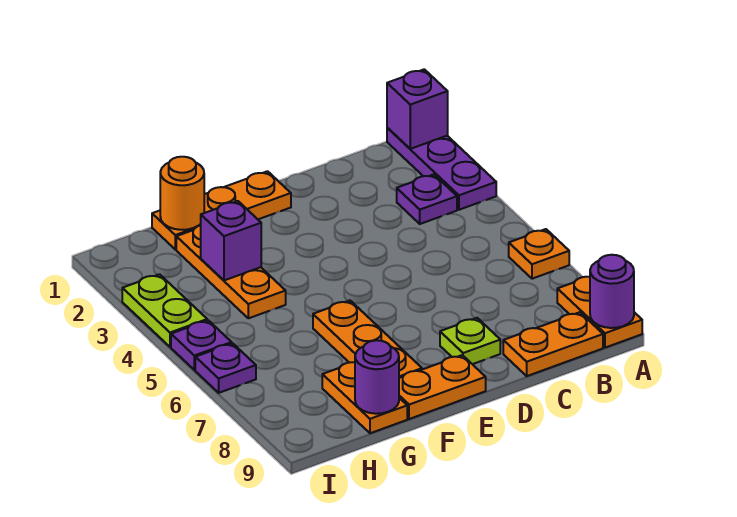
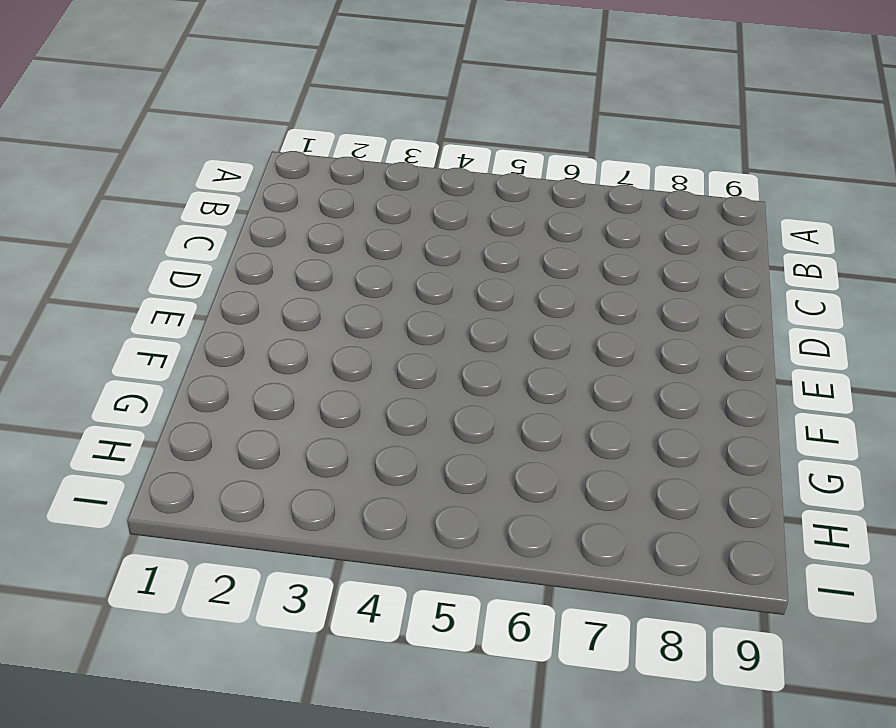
none -> purple 1x3 plate [387,128,496,210]
none -> orange 1x1 plate [509,229,569,279]
none -> orange 1x2 plate [557,277,642,348]

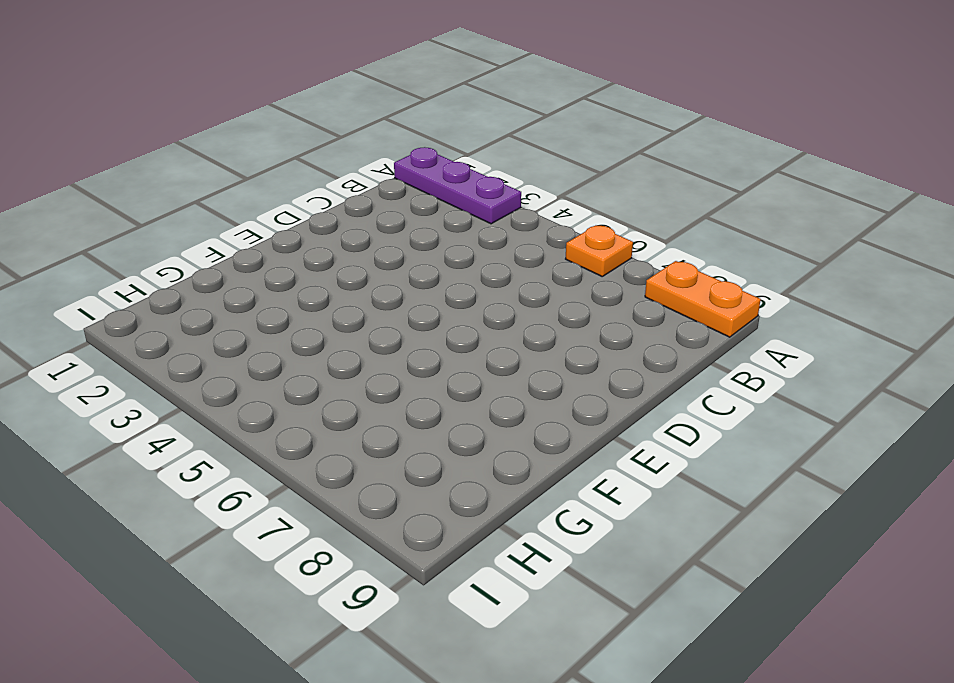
none -> purple 1x1 plate [397,174,457,224]
none -> orange 1x2 plate [503,312,603,376]
none -> lime 1x1 plate [440,318,500,364]

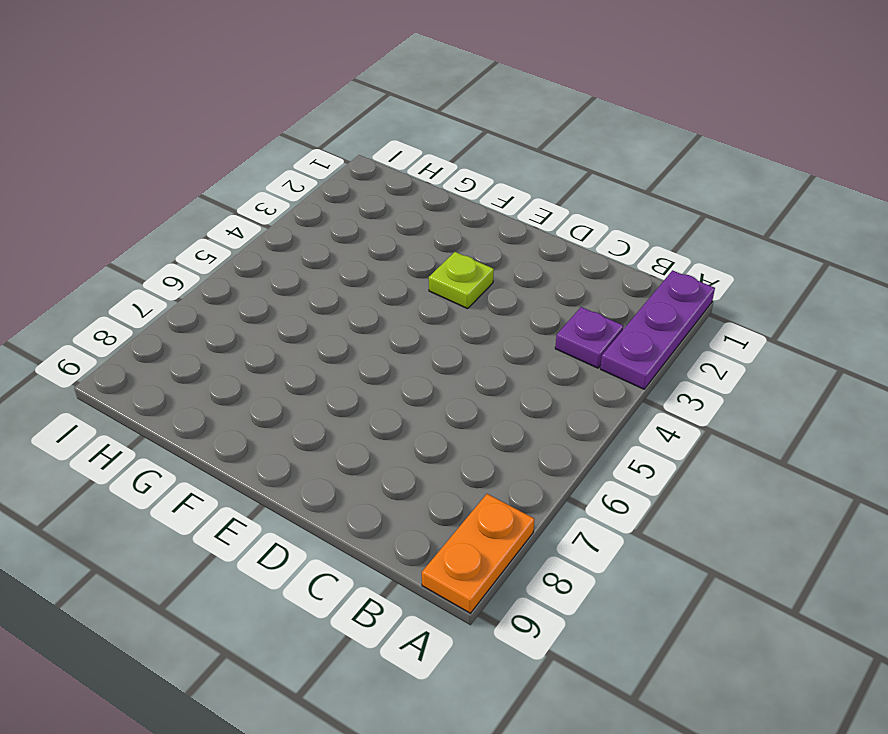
lime 1x1 plate [429,252,494,309] -> lime 1x1 plate moved to [440,318,500,364]
none -> orange 1x1 plate [509,229,569,279]
none -> orange 1x2 plate [503,312,603,376]
none -> orange 1x3 plate [152,171,291,249]

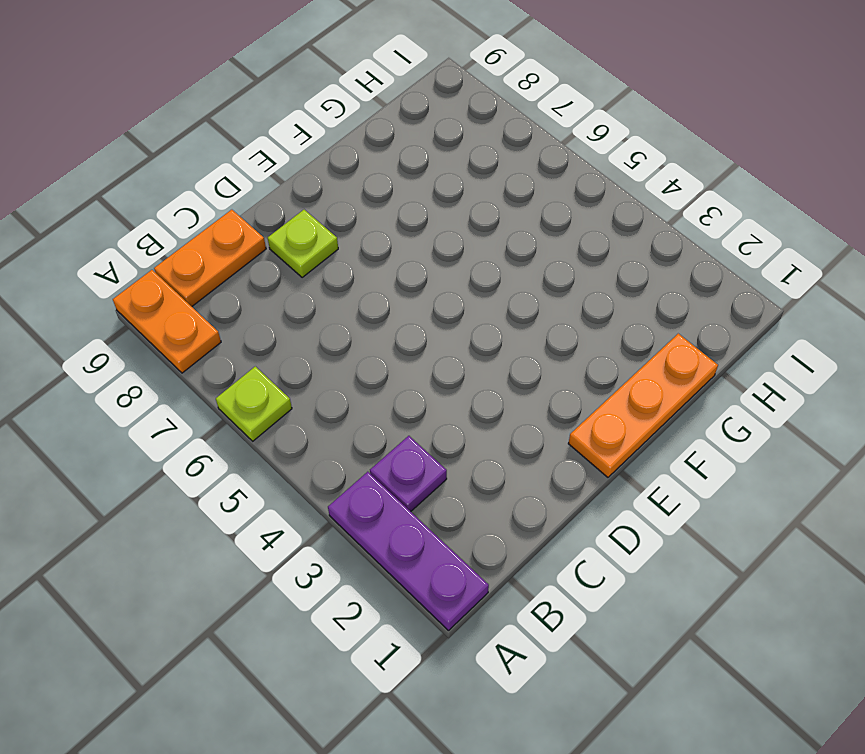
lime 1x1 plate [216,366,292,441] -> orange 1x1 plate [509,229,569,279]
none -> orange 1x2 plate [399,355,486,419]
none -> orange 1x3 plate [313,301,422,378]
none -> orange 1x3 plate [176,225,286,318]

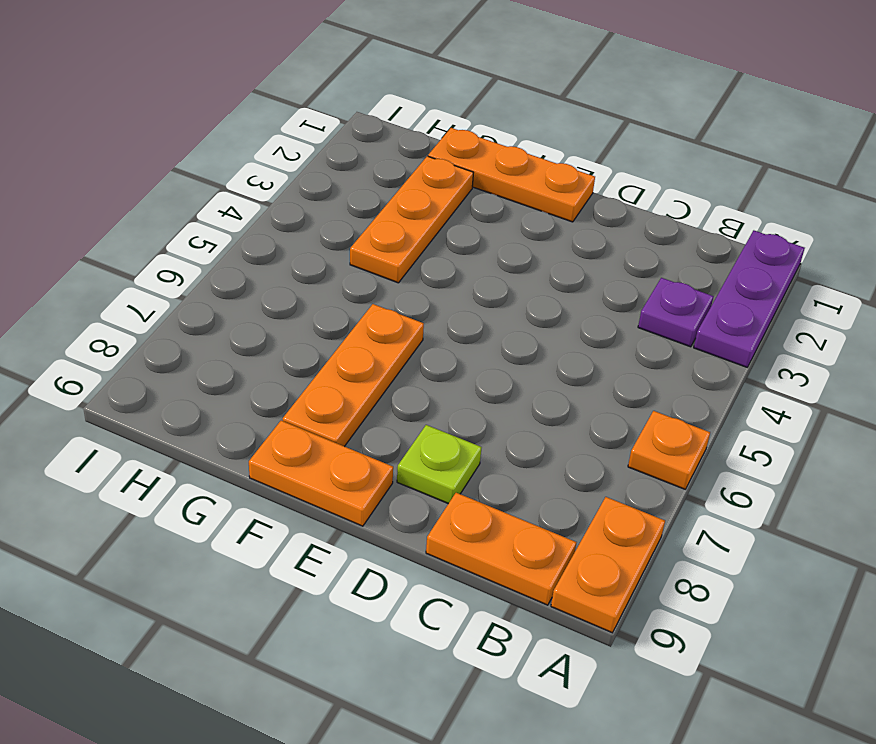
none -> orange 1x2 plate [322,362,407,433]
none -> lime 1x2 plate [122,274,207,347]
none -> purple 1x1 plate [171,320,232,370]

